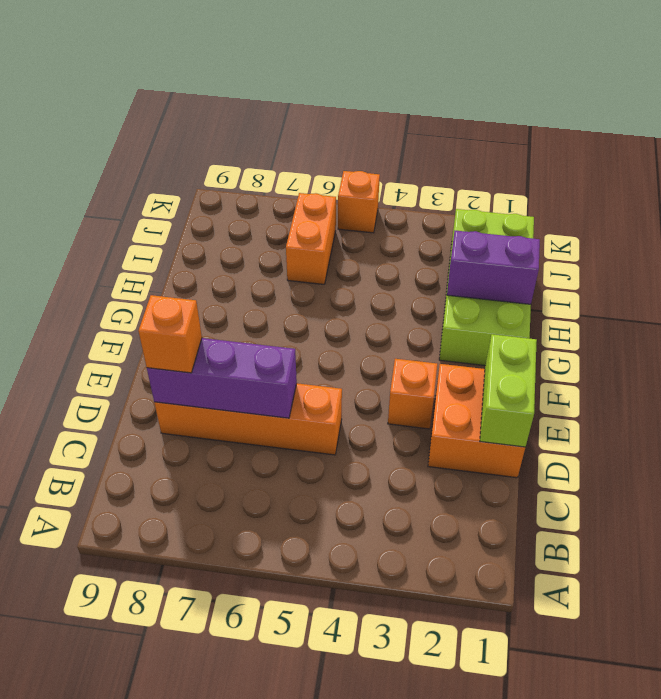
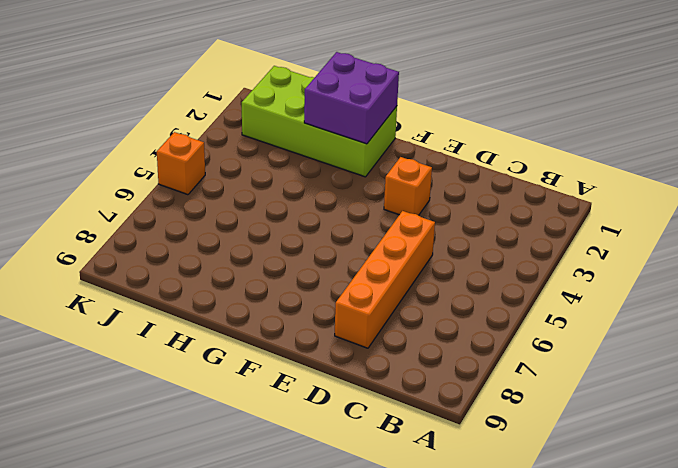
purple 2x2 brick [304,52,399,144] -> purple 1x2 brick [447,231,540,304]
none -> orange 2x2 brick [428,364,525,478]
none -> orange 1x2 brick [286,193,336,284]

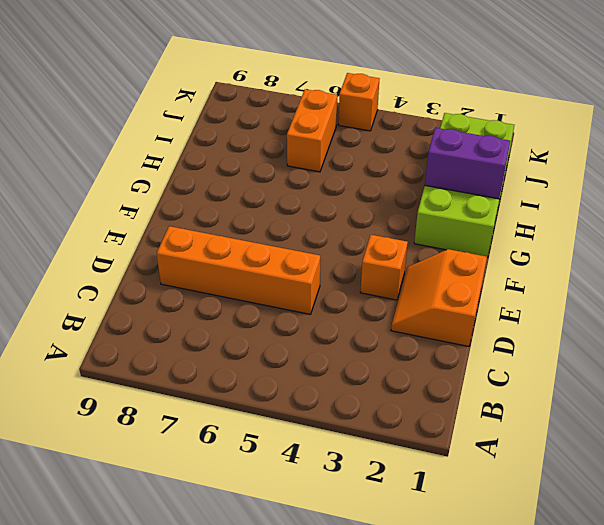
orange 2x2 slope [391,249,487,347] -> orange 2x2 brick [428,364,525,478]
none -> lime 1x2 brick [480,334,537,447]
none -> purple 1x3 brick [147,338,297,418]

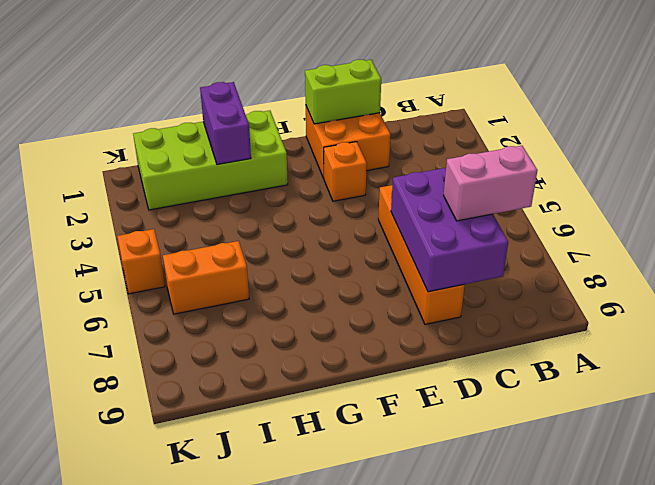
pink 1x2 brick [443,146,537,221] -> none
purple 2x3 brick [391,168,508,292] -> purple 1x3 brick [147,338,297,418]
none -> orange 1x1 brick [139,295,202,373]

